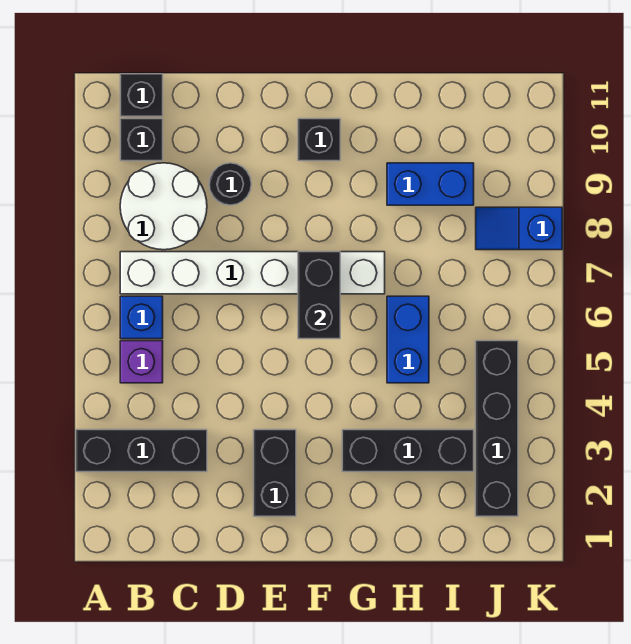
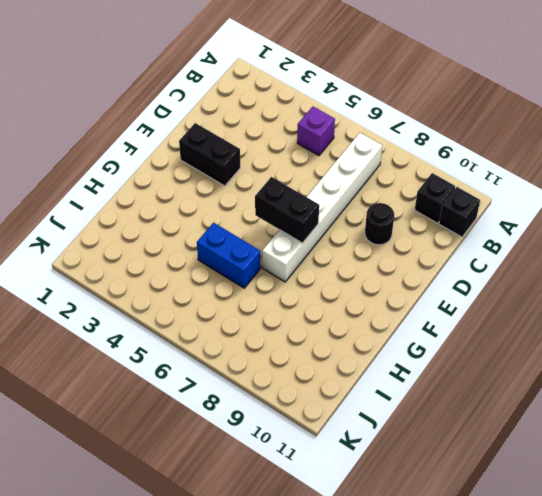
none -> black 1x3 brick [76,430,207,472]
none -> blue 1x1 brick [120,296,163,339]
none -> white 2x2 round brick [120,163,207,250]

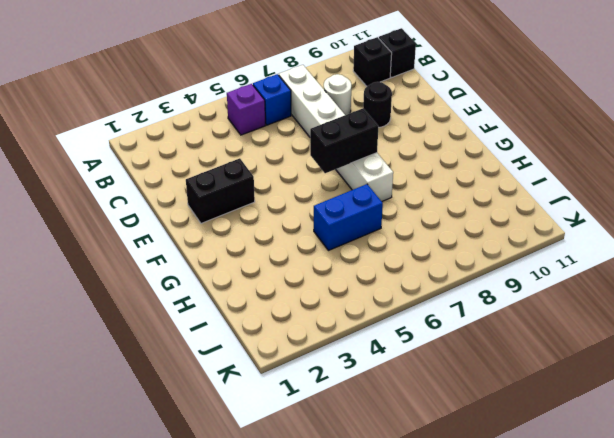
white 1x1 round brick [324,74,351,115] -> white 2x2 round brick [120,163,207,250]
none -> black 1x3 brick [76,430,207,472]
none -> black 1x1 brick [298,119,340,161]
none -> black 1x3 brick [342,430,474,472]

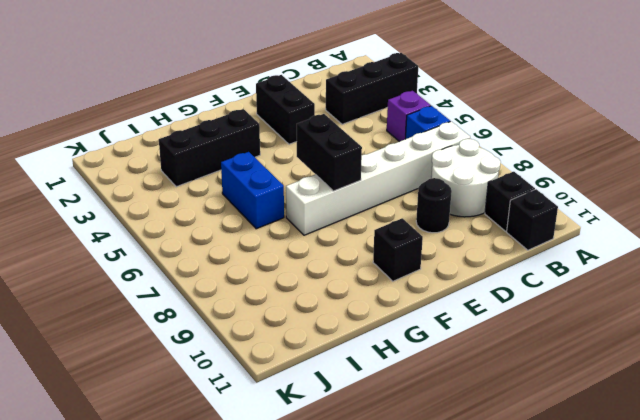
none -> blue 1x2 brick [387,163,474,205]
none -> black 1x4 brick [476,341,518,516]
none -> blue 1x2 slope [476,207,562,250]

